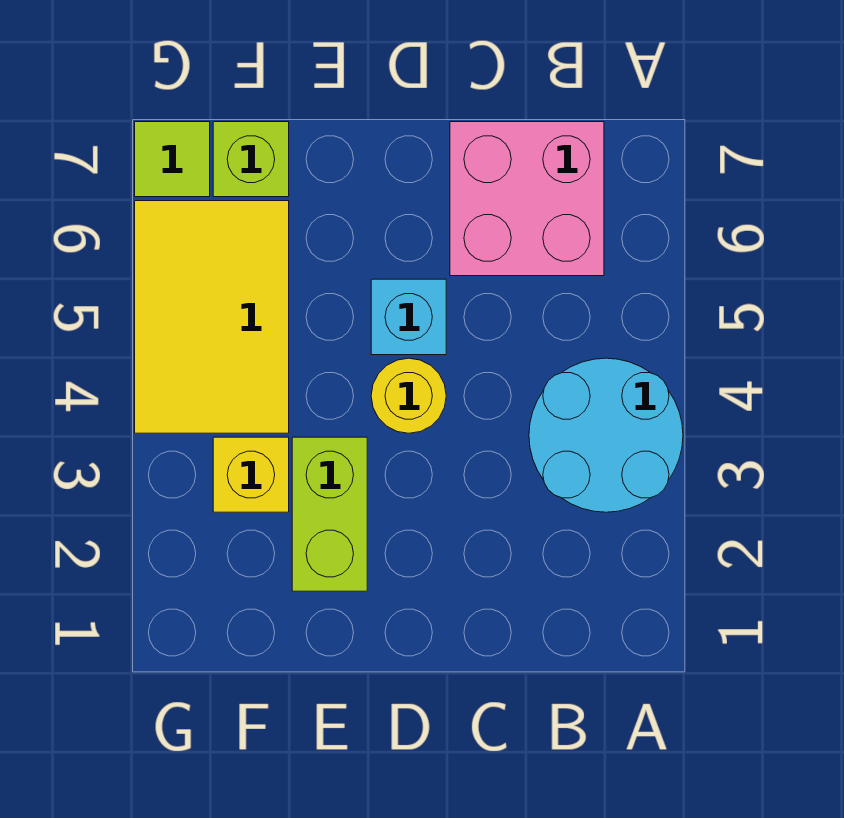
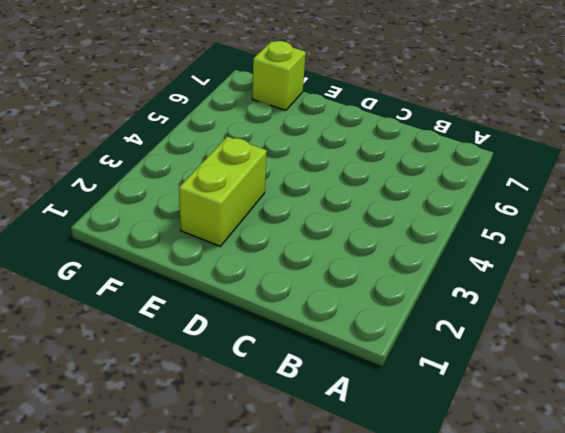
none -> cyan 2x2 round brick [529,358,683,512]
none -> pink 2x2 brick [450,122,604,276]

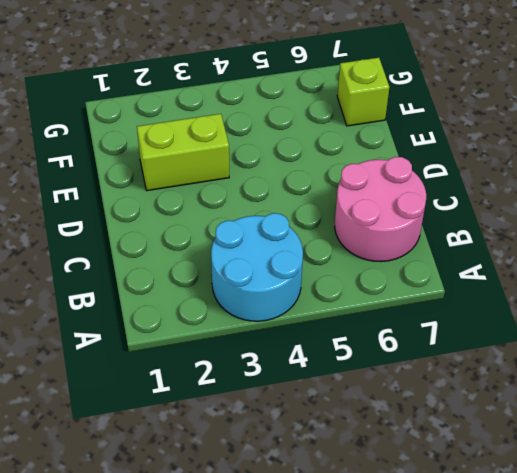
pink 2x2 round brick [335,157,426,262] -> pink 2x2 brick [450,122,604,276]
none -> yellow 1x1 round brick [371,358,446,433]
none -> cyan 1x1 brick [371,279,446,355]

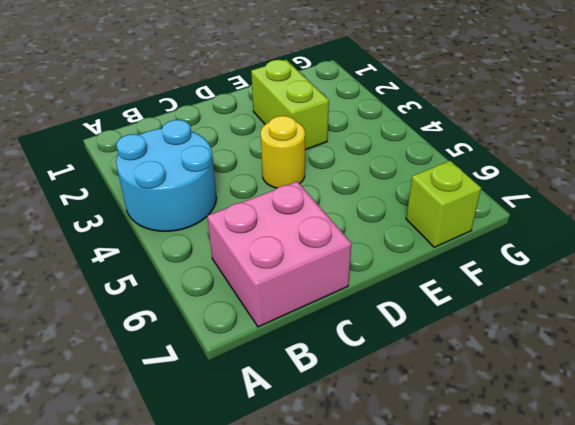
none -> cyan 1x1 brick [371,279,446,355]
none -> yellow 1x1 brick [213,437,289,512]

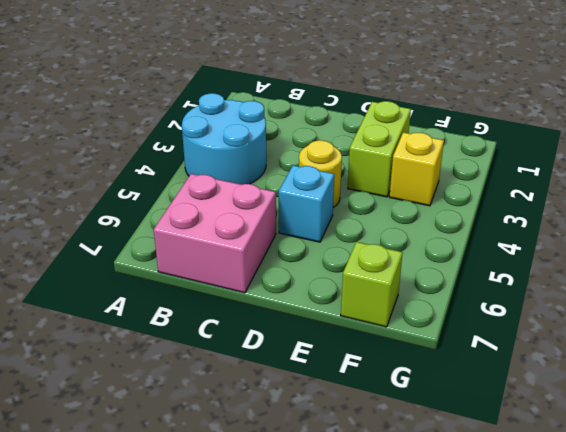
none -> yellow 2x3 tile [135,201,289,433]
none -> lime 1x1 tile [135,122,210,197]

